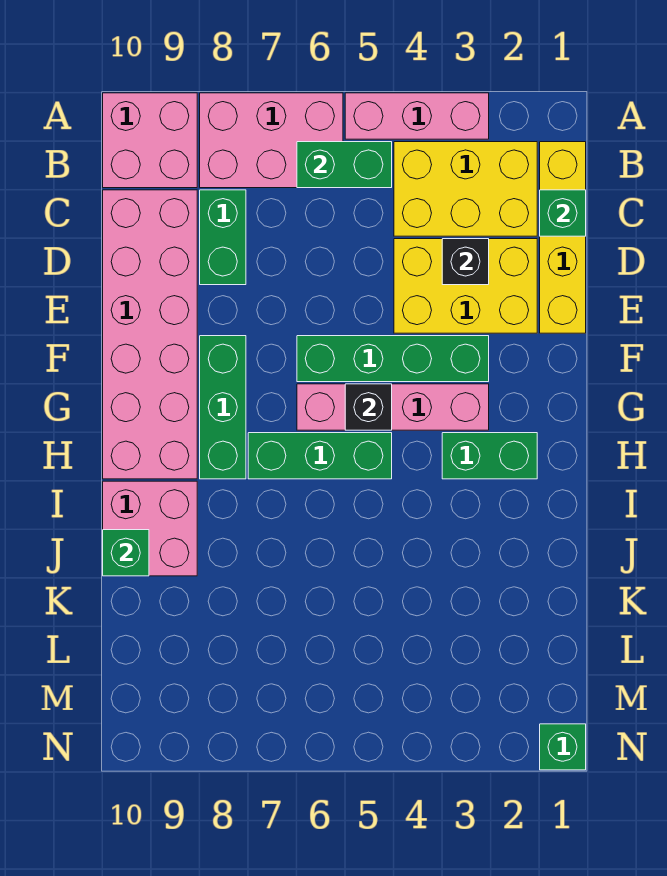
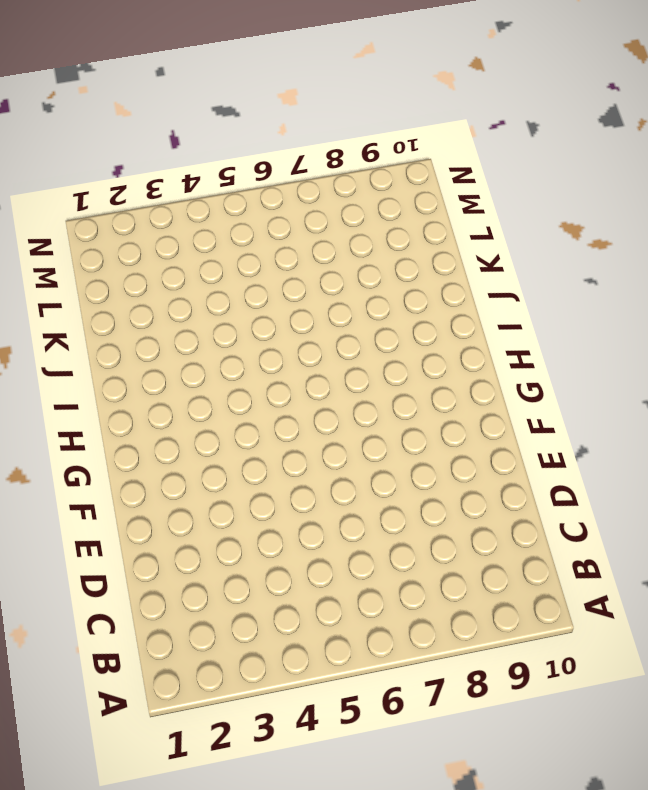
none -> pink 1x3 brick [345,93,489,139]
none -> pink 2x3 brick [200,93,343,188]
none -> pink 2x2 brick [103,93,197,188]

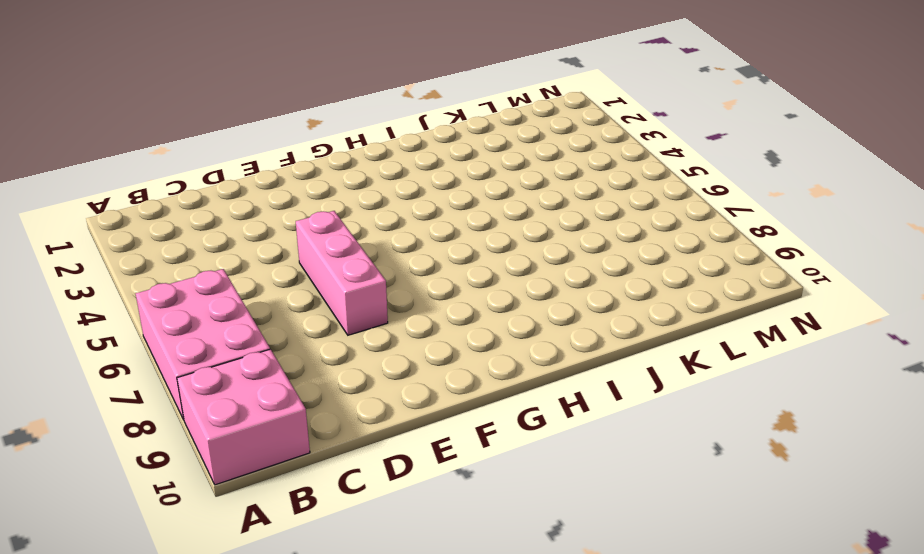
pink 1x3 brick [296,211,388,335] -> pink 1x3 brick moved to [345,93,489,139]
none -> yellow 1x4 brick [540,142,586,333]
none -> yellow 2x3 brick [394,142,537,236]
none -> green 1x2 brick [200,190,246,285]

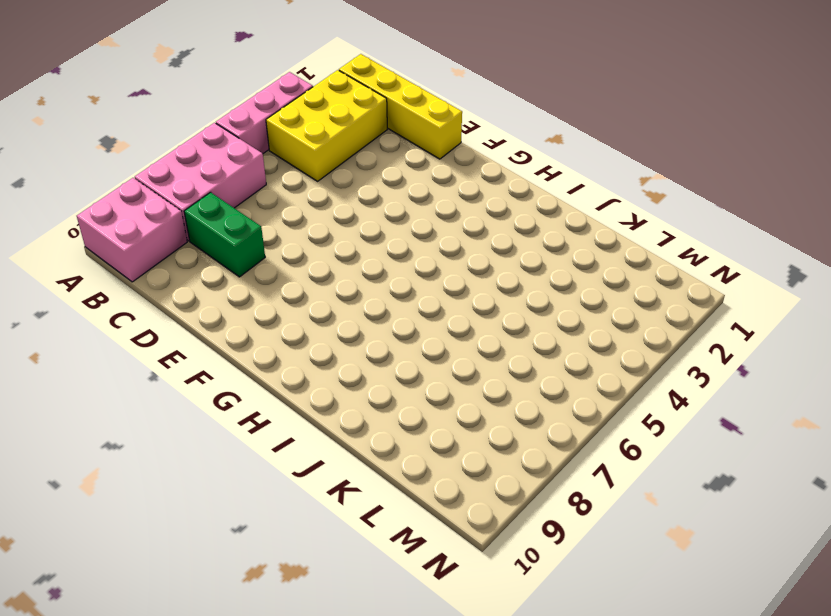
none -> pink 2x6 brick [103,190,197,479]
none -> yellow 2x3 brick [394,239,537,333]
none -> green 1x4 brick [297,336,489,382]

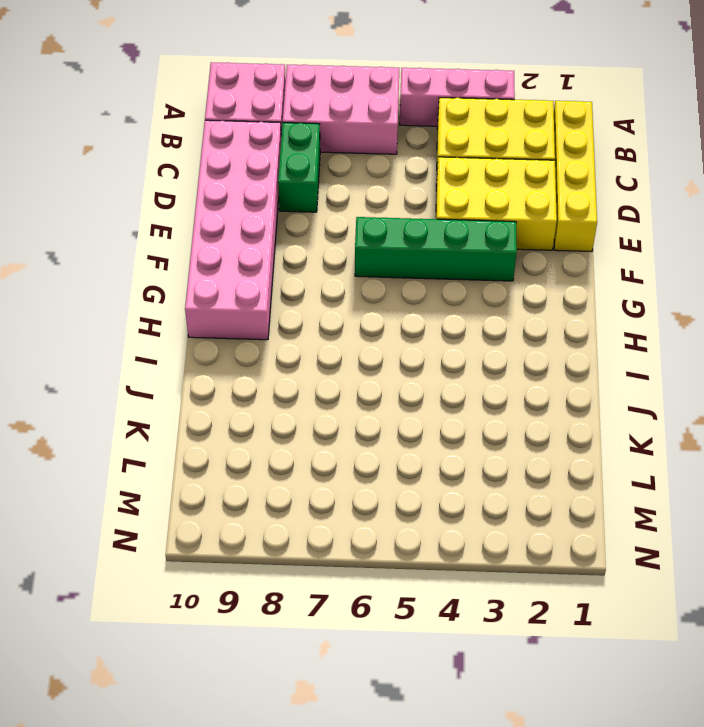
none -> green 1x3 brick [200,336,246,479]
none -> pink 1x4 brick [297,384,489,430]
none -> green 1x2 brick [442,433,537,479]

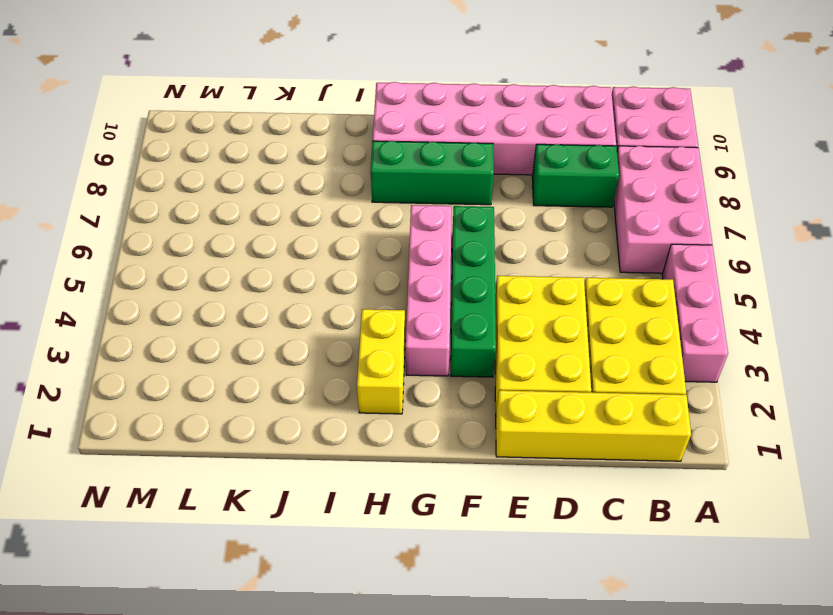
yellow 1x2 brick [357,309,405,414] -> green 1x2 brick [442,433,537,479]
none -> green 1x3 brick [248,433,392,479]
none -> pink 2x2 brick [103,481,197,576]
none -> green 1x1 brick [540,724,586,770]

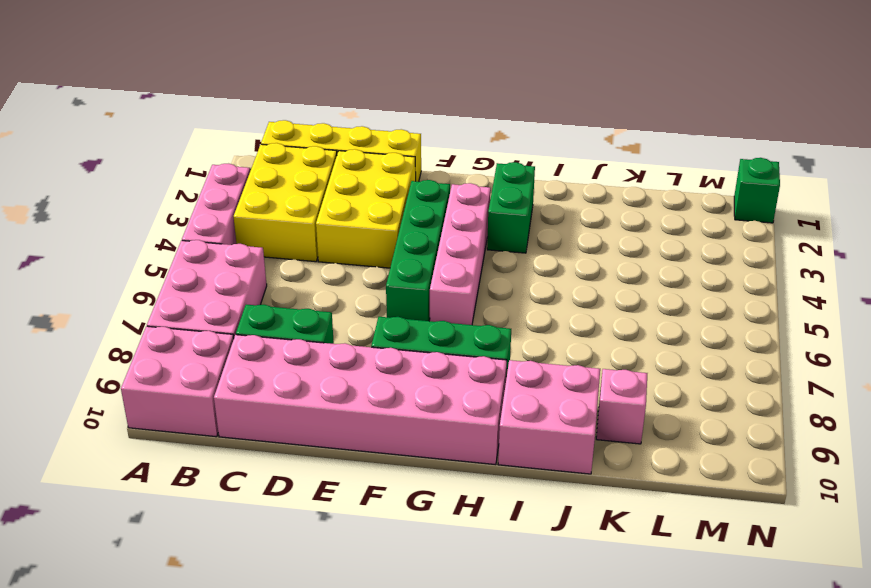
pink 1x1 brick [596,369,647,444] -> none
none -> green 1x3 brick [248,433,392,479]
none -> green 1x2 brick [297,142,392,188]
none -> green 1x1 brick [540,190,586,236]

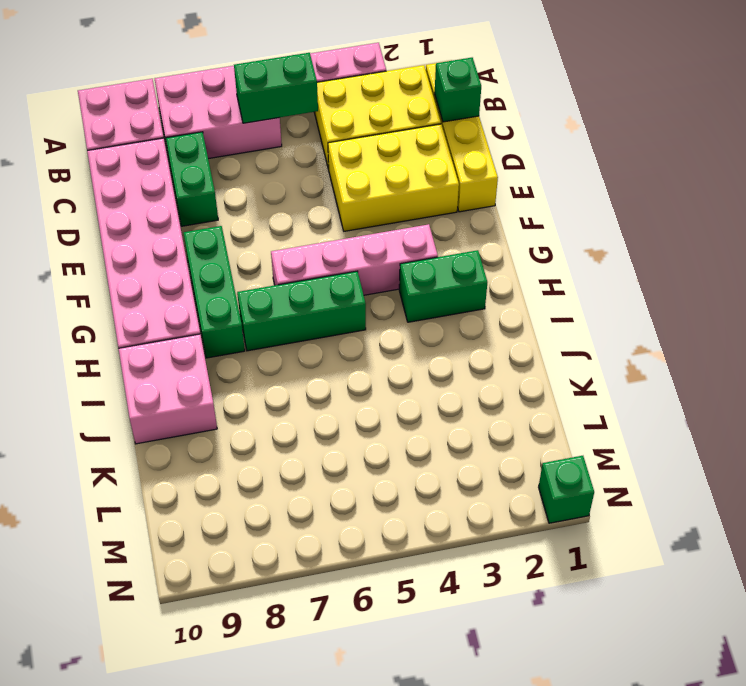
none -> green 1x4 brick [297,336,489,382]
none -> black 1x1 brick [442,239,489,285]
none -> black 1x1 brick [345,384,392,430]

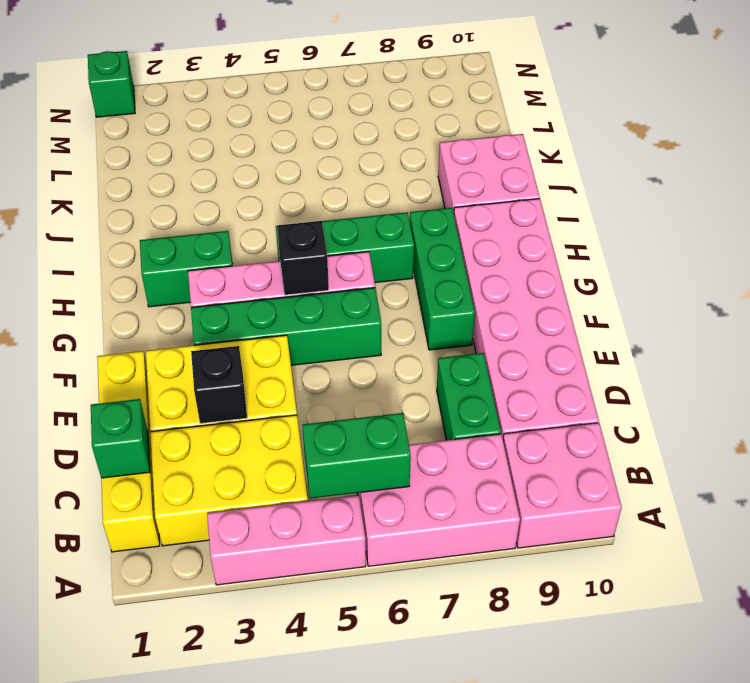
none -> green 1x1 brick [103,530,149,576]

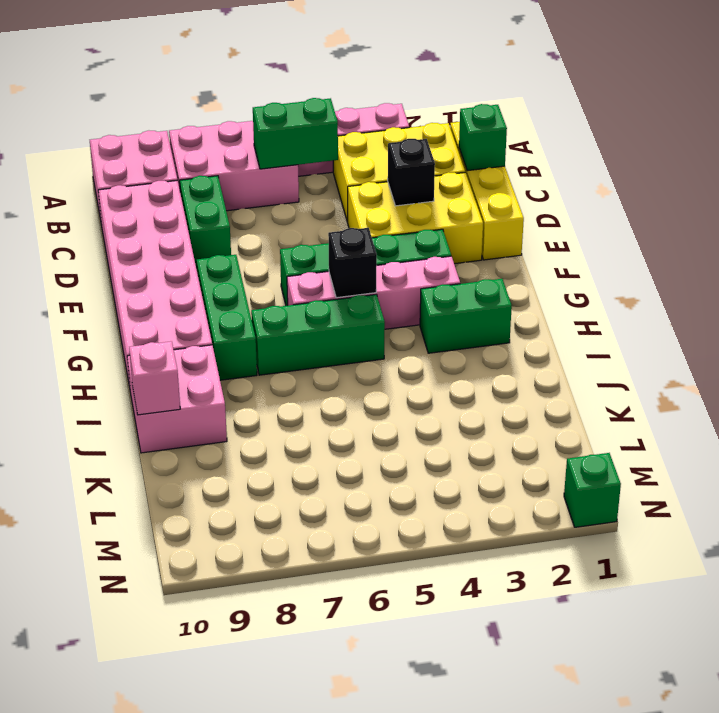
pink 1x1 brick [129,341,180,415] -> green 1x1 brick [103,530,149,576]

